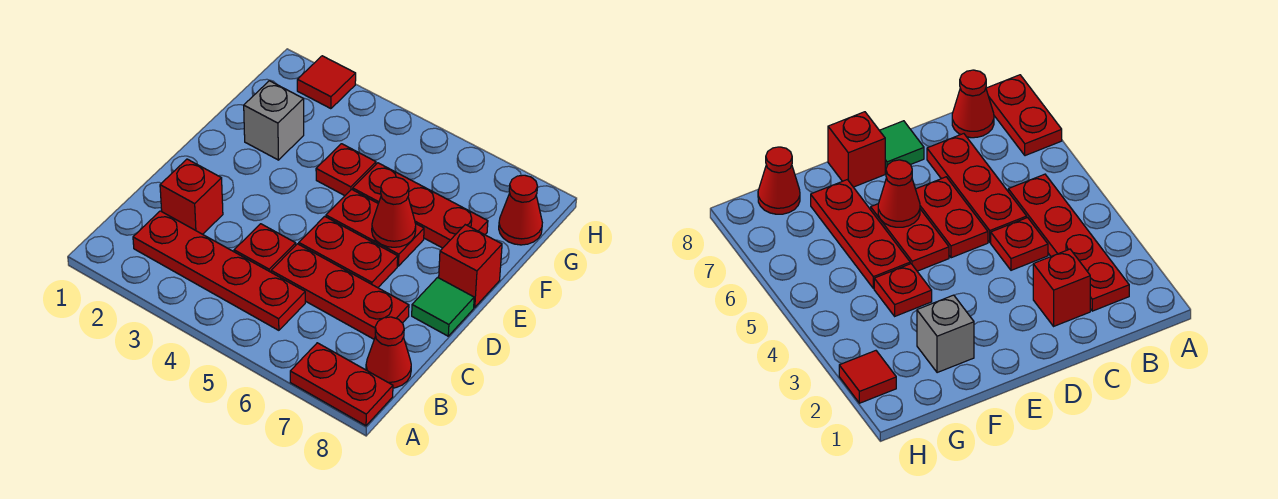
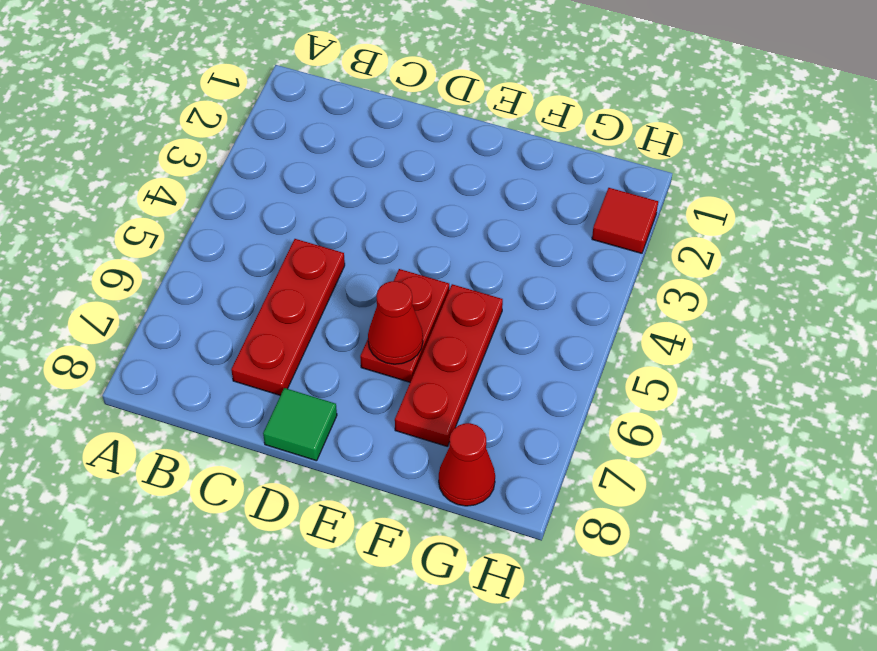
none -> red 1x2 plate [290,343,393,426]
none -> red 1x4 plate [133,211,305,330]
none -> red 1x1 cone [366,317,411,388]

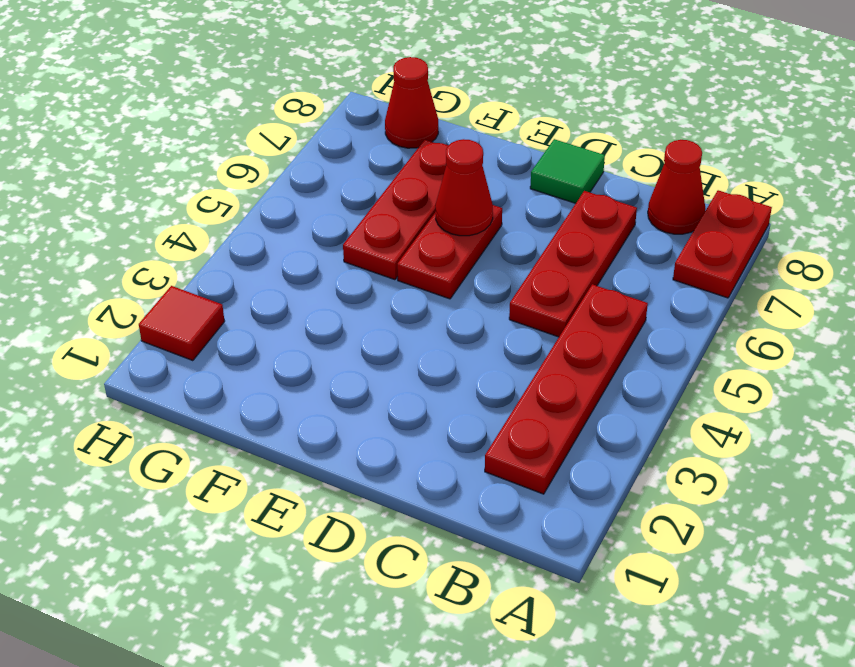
none -> red 1x1 brick [160,159,223,234]
none -> red 1x1 plate [234,224,296,272]
none -> red 1x2 plate [299,216,398,288]

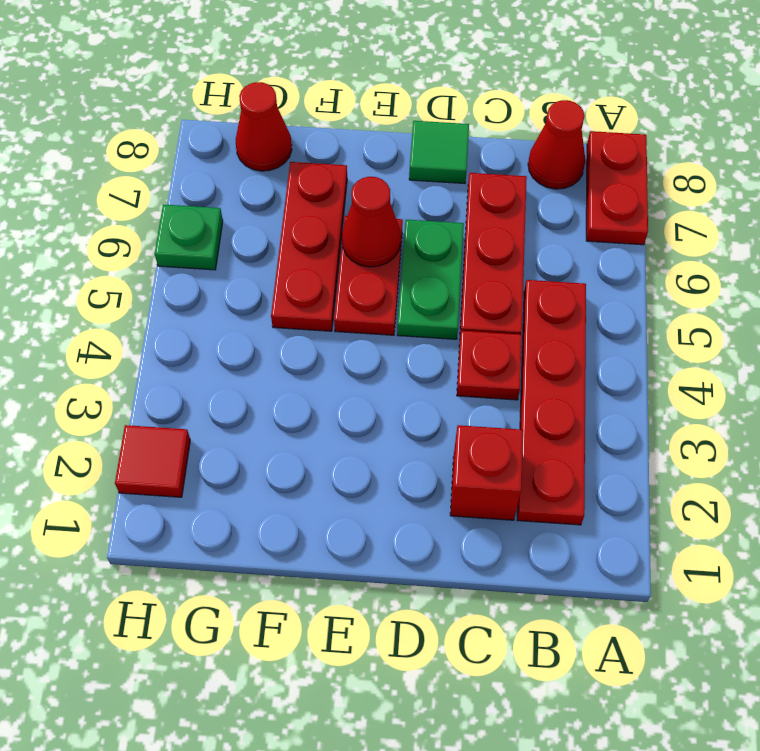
green 1x2 plate [397,220,464,339] -> red 1x2 plate [299,216,398,288]
green 1x1 plate [155,204,223,270] -> none
none -> red 1x1 brick [439,225,502,307]
none -> grey 1x1 brick [244,81,304,160]
none -> red 1x1 plate [316,144,376,196]

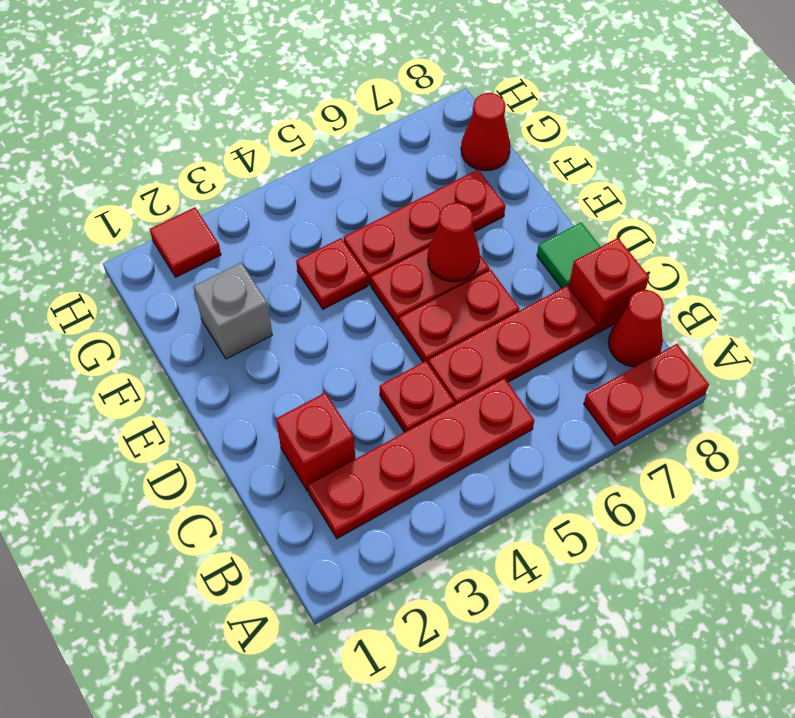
red 1x1 brick [569,238,649,334] -> red 1x1 brick moved to [439,225,502,307]

